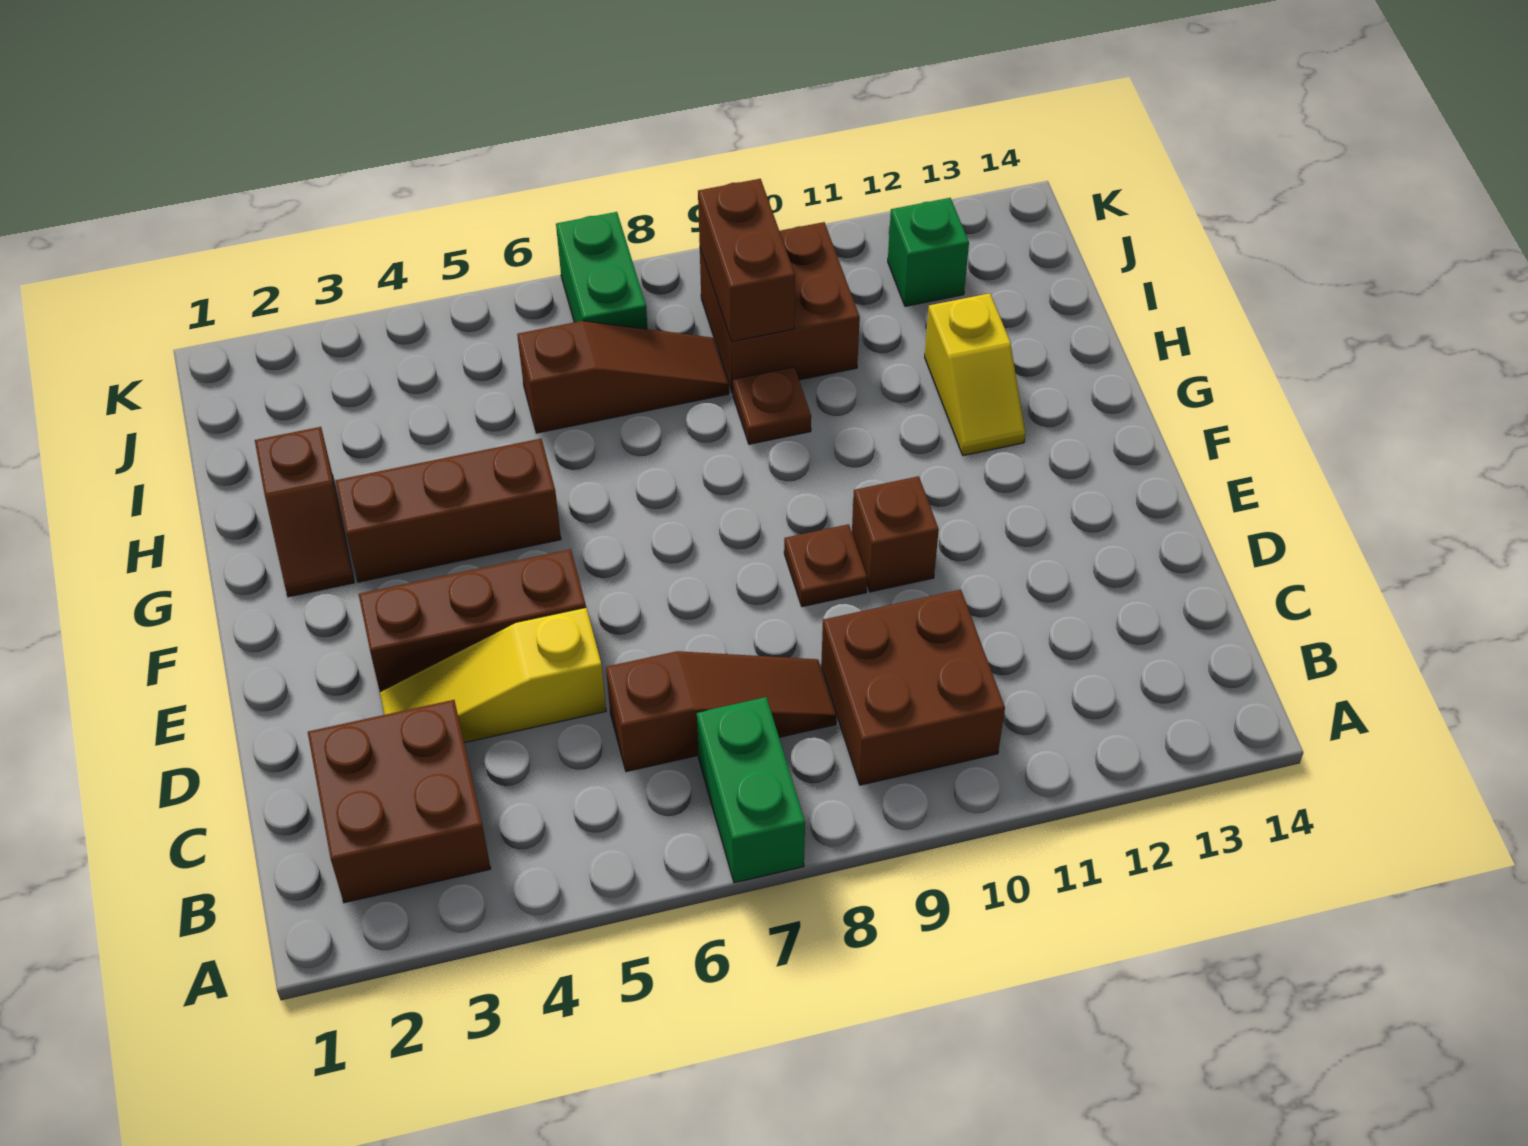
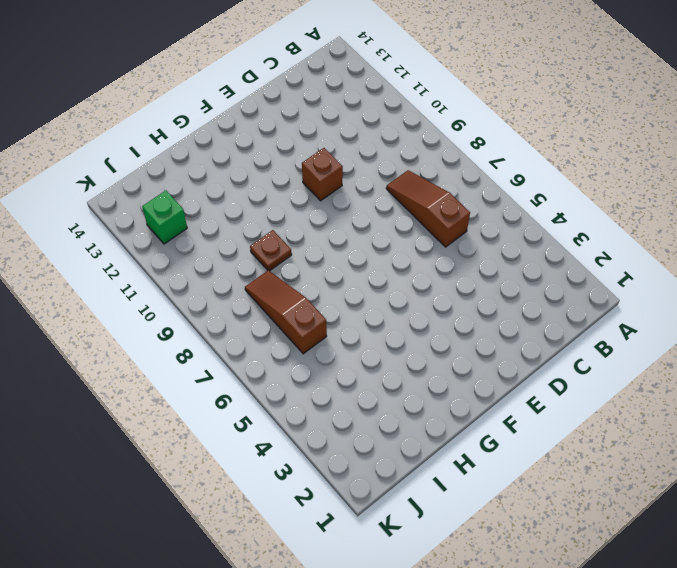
none -> green 1x2 brick [697,697,805,883]
none -> brown 2x2 brick [308,700,491,903]
none -> brown 2x2 brick [821,590,1005,785]

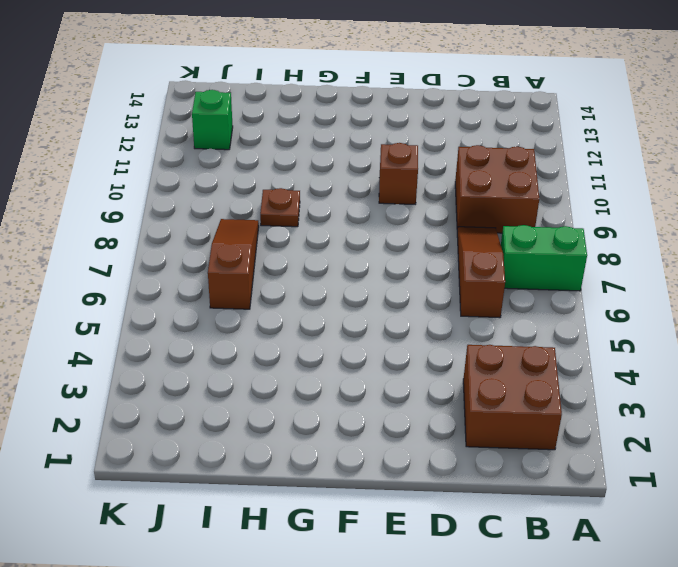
none -> yellow 1x3 slope [380,608,606,743]
none -> brown 1x3 brick [359,549,586,692]
none -> brown 1x1 plate [784,524,867,607]

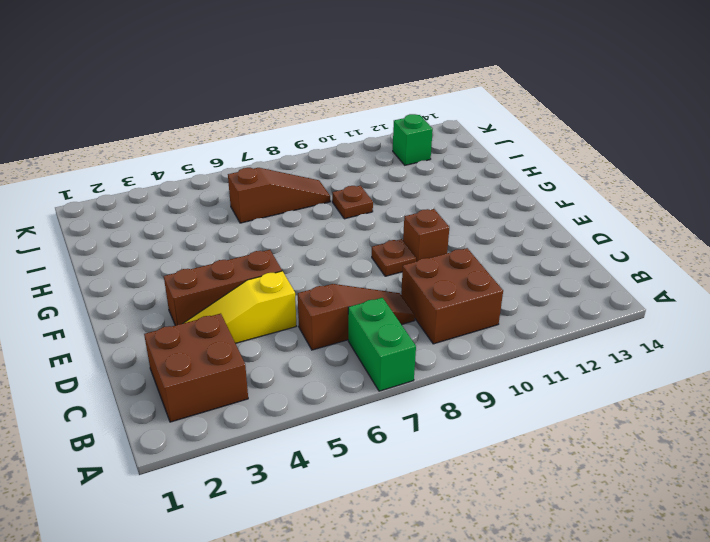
none -> brown 1x2 slope [255,427,354,597]
none -> brown 1x3 brick [336,439,561,582]
none -> yellow 1x2 slope [925,293,1025,456]

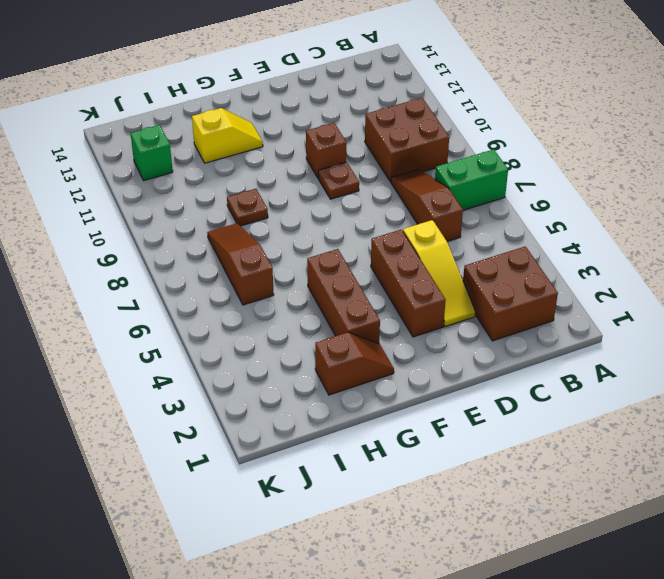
none -> brown 2x2 brick [700,222,860,393]
none -> green 1x2 brick [556,212,647,329]
none -> brown 1x2 brick [698,179,795,342]

